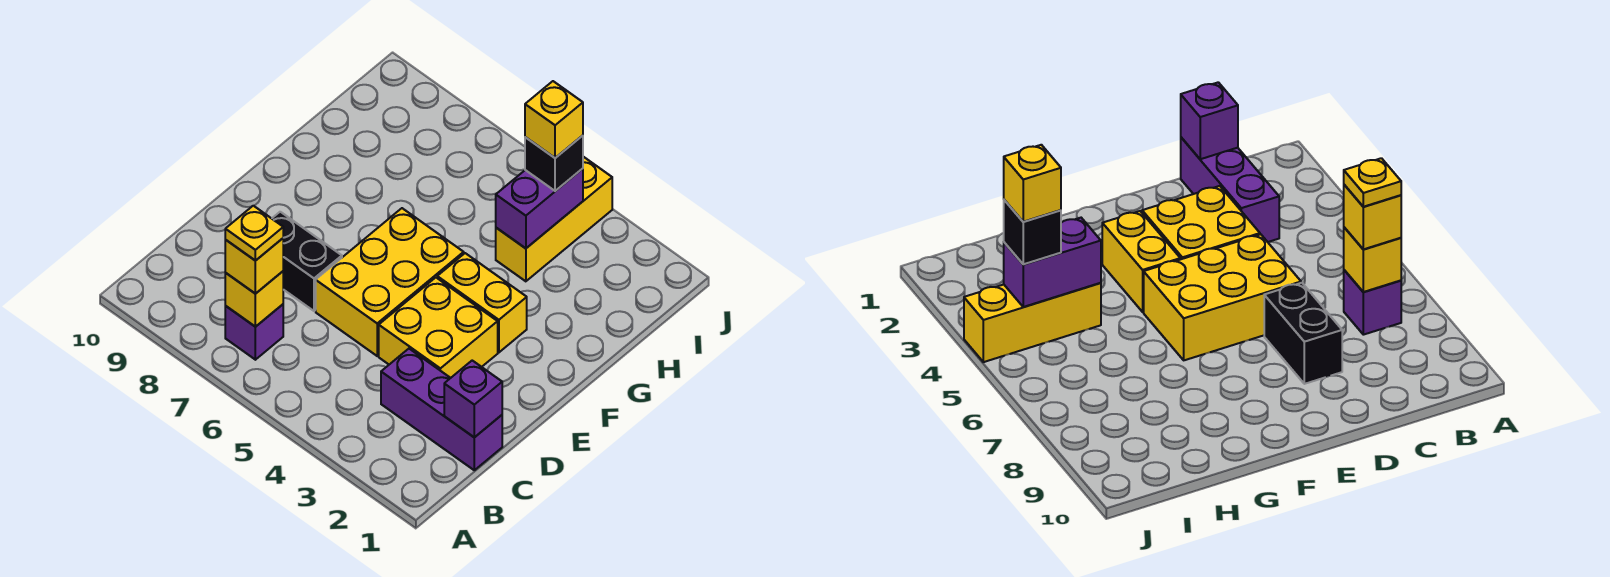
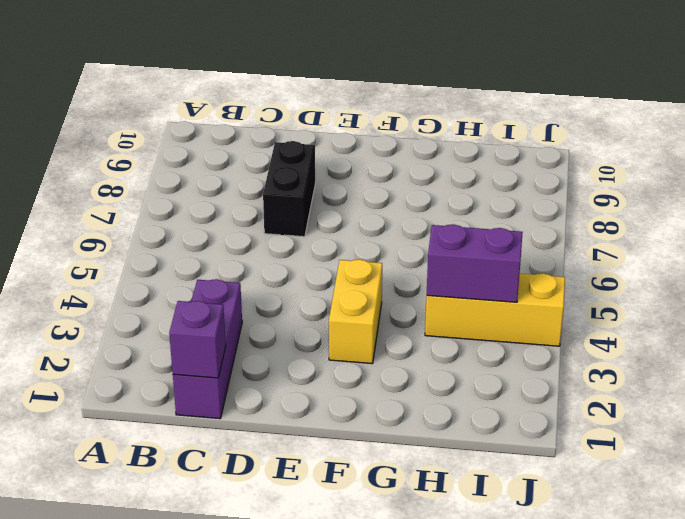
none -> purple 1x1 brick [225,304,283,360]
none -> yellow 2x2 brick [379,278,498,378]
none -> yellow 2x3 brick [316,208,464,356]

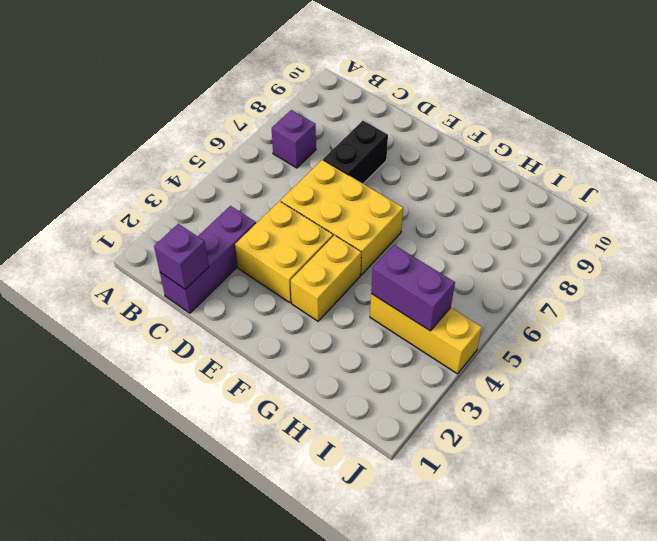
none -> yellow 1x1 brick [225,271,283,327]
none -> yellow 1x1 brick [225,238,283,294]
none -> black 1x1 brick [525,136,583,191]

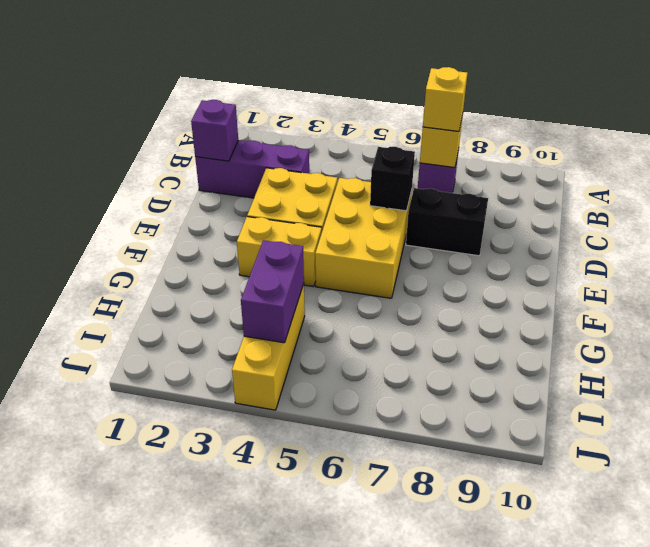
black 1x1 brick [370,147,415,211] -> black 1x1 brick moved to [525,136,583,191]
none -> yellow 1x1 plate [225,206,283,261]
none -> yellow 1x1 brick [525,81,583,158]

